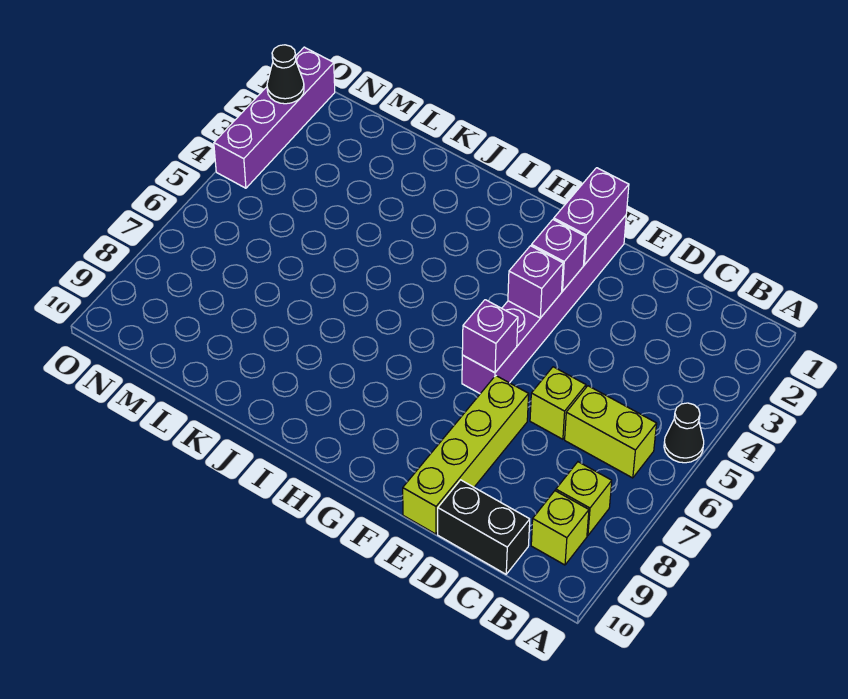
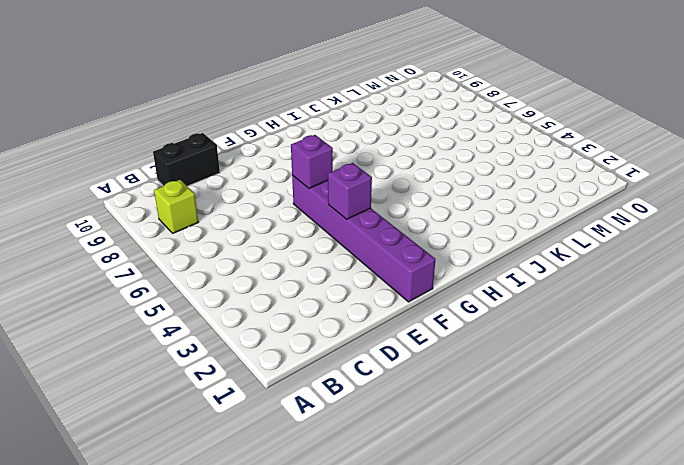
none -> black 1x1 cone [664,403,704,463]
none -> lime 1x2 brick [565,386,657,478]
none -> lime 1x1 brick [531,491,589,565]

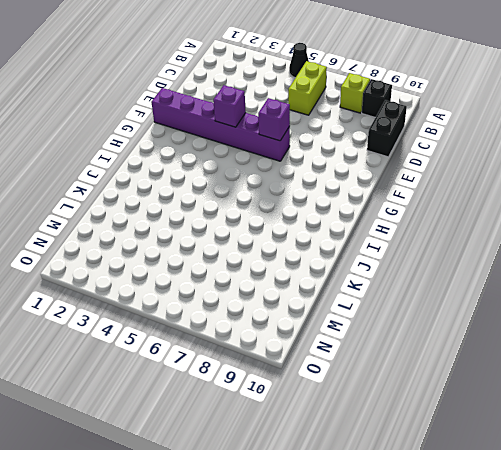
black 1x1 brick [362,79,392,117] -> lime 1x1 brick [531,491,589,565]
none -> lime 1x1 brick [530,367,586,439]
none -> lime 1x4 brick [403,376,529,534]
none -> purple 1x4 brick [214,47,335,188]

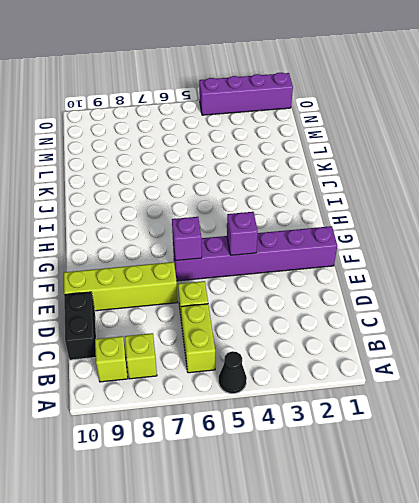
none -> purple 1x2 brick [554,168,629,265]
none -> purple 1x1 brick [531,219,585,291]
none -> black 1x1 cone [267,45,304,104]

